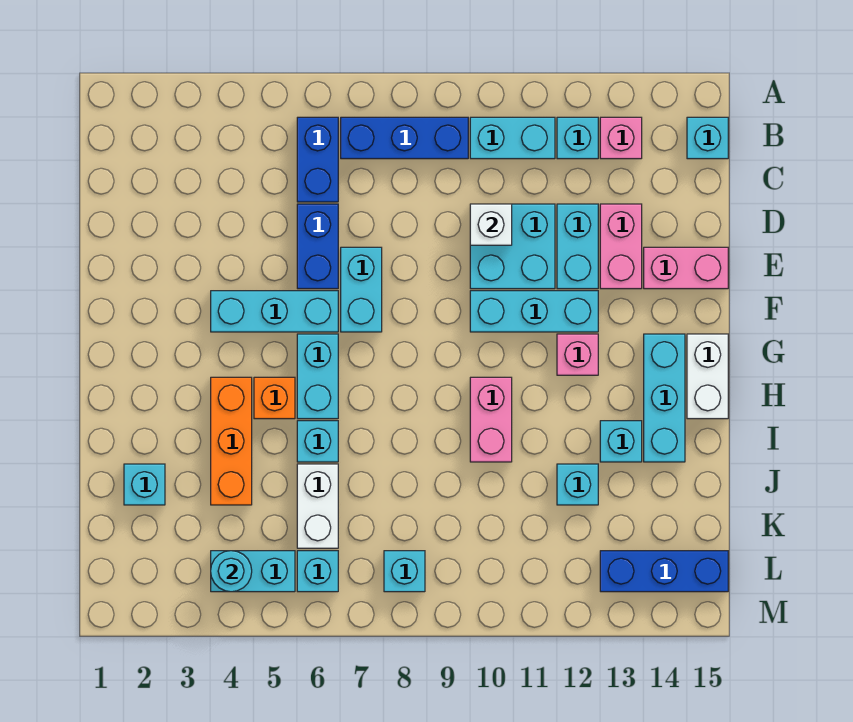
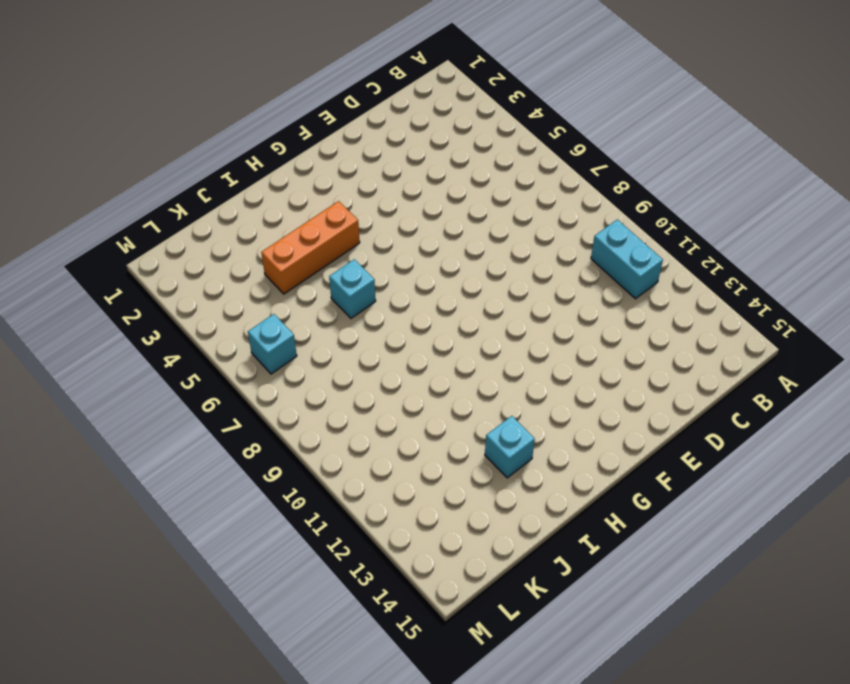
none -> blue 1x2 brick [297,117,338,202]
none -> blue 1x3 brick [341,117,468,159]
none -> cyan 1x1 brick [557,117,598,159]
none -> pink 1x1 brick [600,117,642,159]

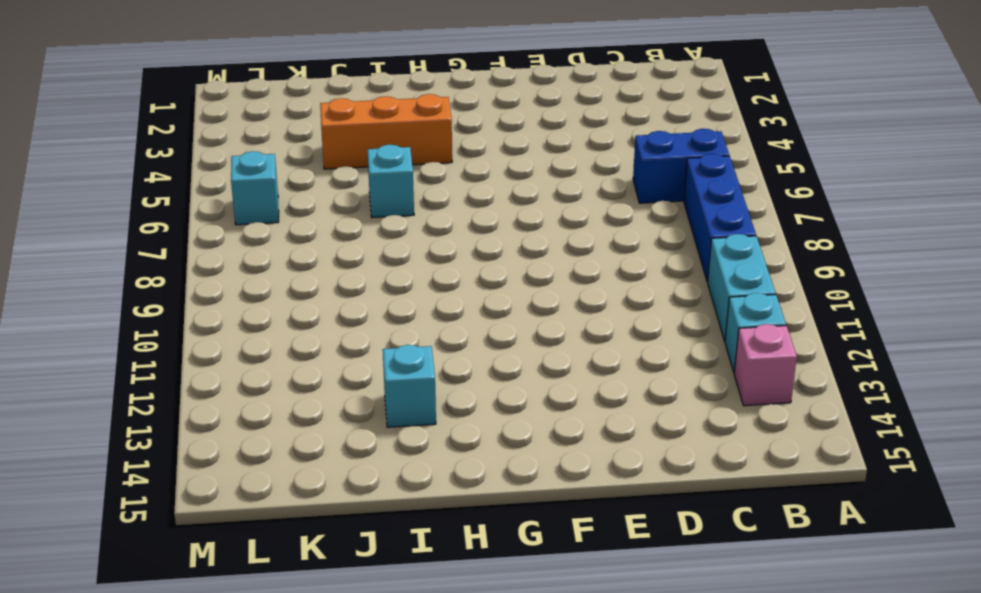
none -> cyan 1x1 brick [687,117,728,159]
none -> blue 1x2 brick [297,204,338,289]
none -> cyan 2x2 brick [470,204,555,289]
none -> cyan 1x2 brick [557,204,598,289]

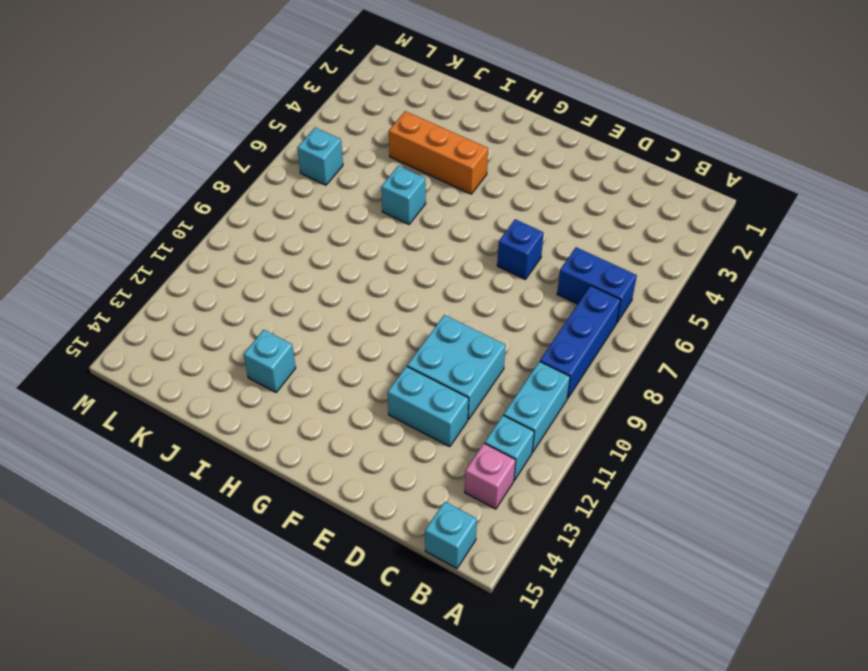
blue 1x1 brick [497,219,544,279] -> blue 1x2 brick [297,204,338,289]
none -> pink 1x2 brick [600,204,642,289]
none -> cyan 1x2 brick [341,247,382,332]
none -> pink 1x2 brick [644,247,728,289]
none -> cyan 1x3 brick [211,291,338,332]

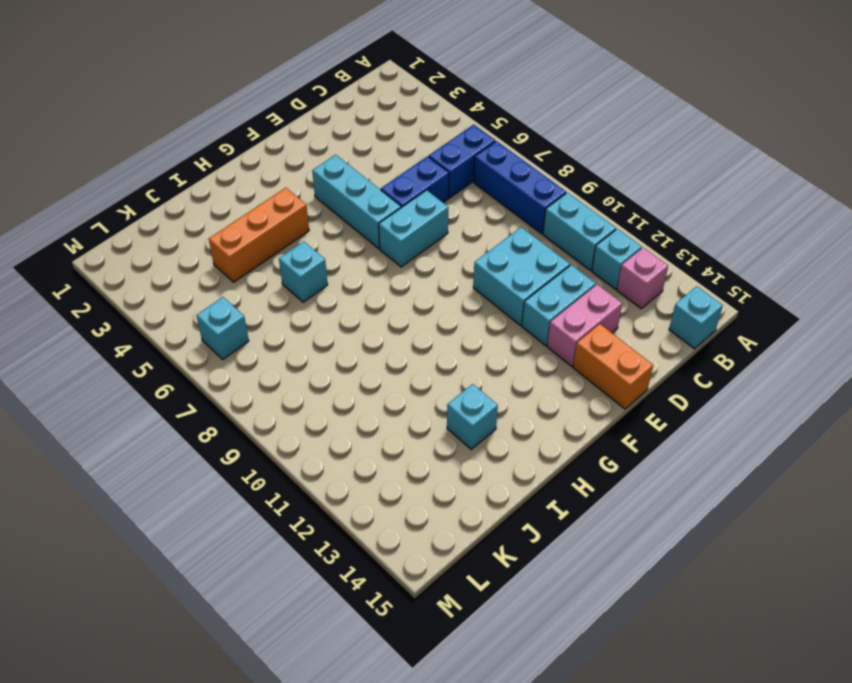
orange 1x2 brick [573,324,653,409] -> pink 1x2 brick [644,247,728,289]
none -> cyan 1x3 brick [470,291,598,332]
none -> cyan 1x2 brick [297,334,338,419]
none -> pink 1x1 brick [557,334,598,375]
none -> cyan 1x3 brick [644,334,685,462]

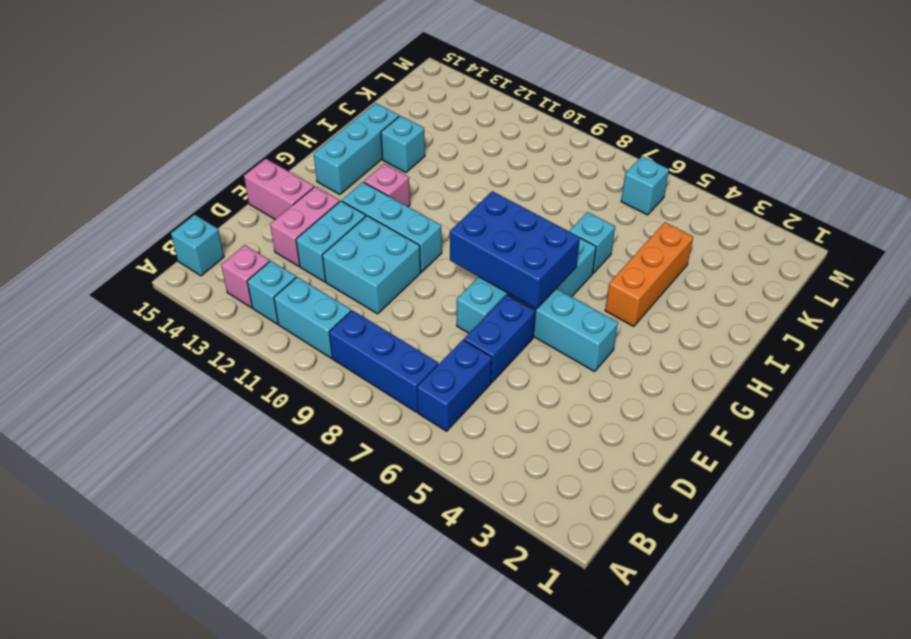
blue 2x3 brick [450,191,580,309] -> none
none -> white 1x2 brick [687,334,728,419]
none -> orange 1x1 brick [254,377,295,419]
none -> pink 1x2 brick [470,377,512,462]
none -> cyan 1x1 brick [124,464,165,505]

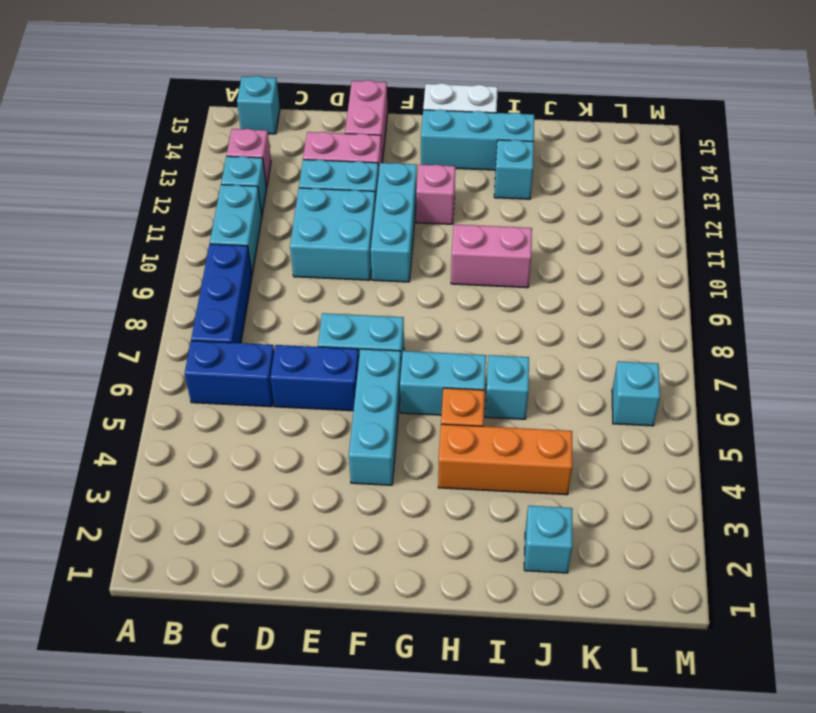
none -> white 1x2 brick [297,464,338,548]
none -> cyan 1x1 brick [557,464,598,505]
none -> cyan 1x2 brick [211,551,295,592]
none -> cyan 1x1 brick [384,551,425,592]

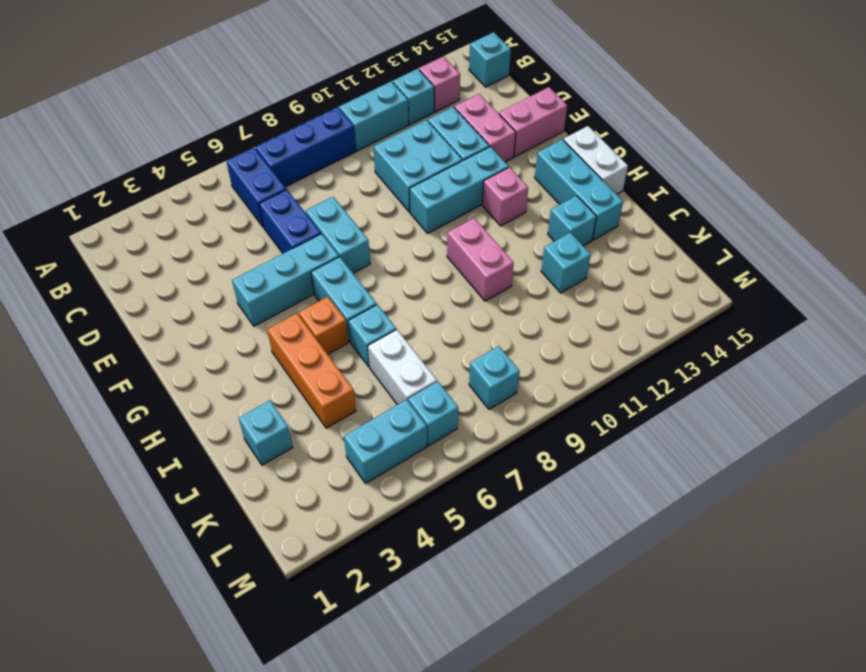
none -> blue 1x3 brick [600,551,728,592]
none -> white 1x1 brick [470,204,512,245]
none -> cyan 1x1 round brick [211,551,252,592]

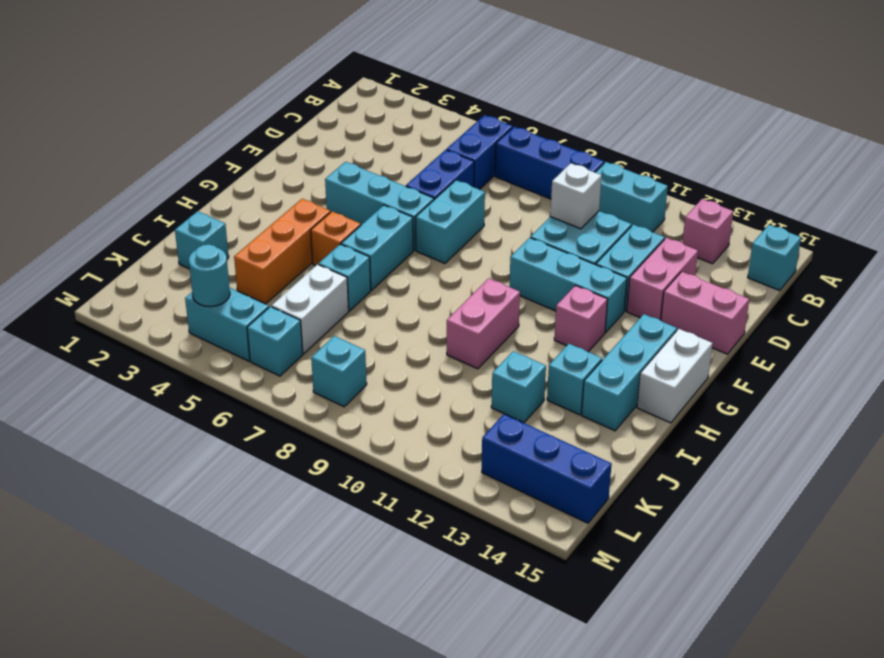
none -> cyan 1x1 brick [557,117,598,159]

